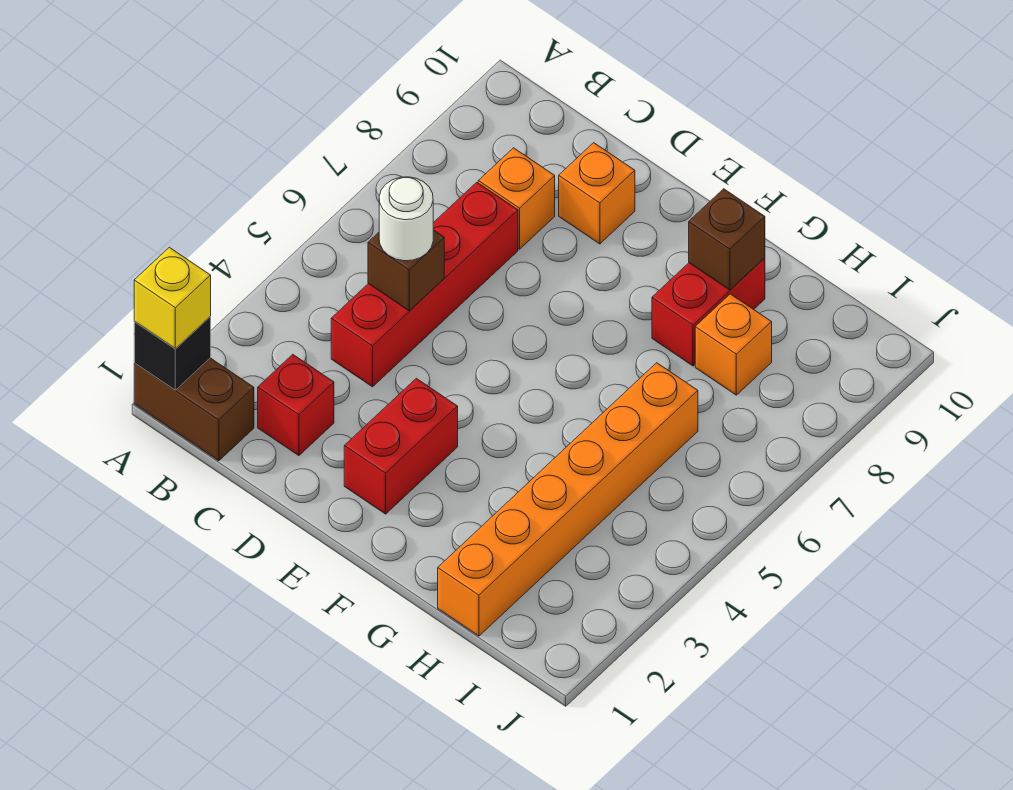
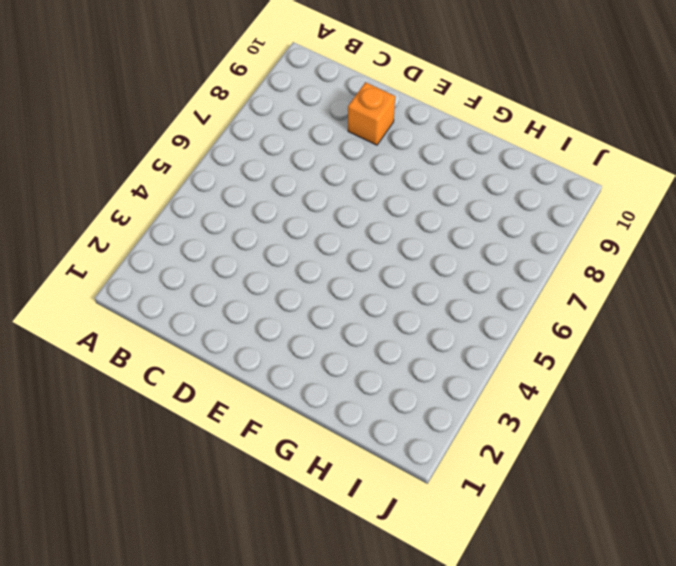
none -> brown 1x2 brick [134,358,254,461]
none -> red 1x1 brick [258,354,334,456]
none -> red 1x4 brick [331,182,518,387]

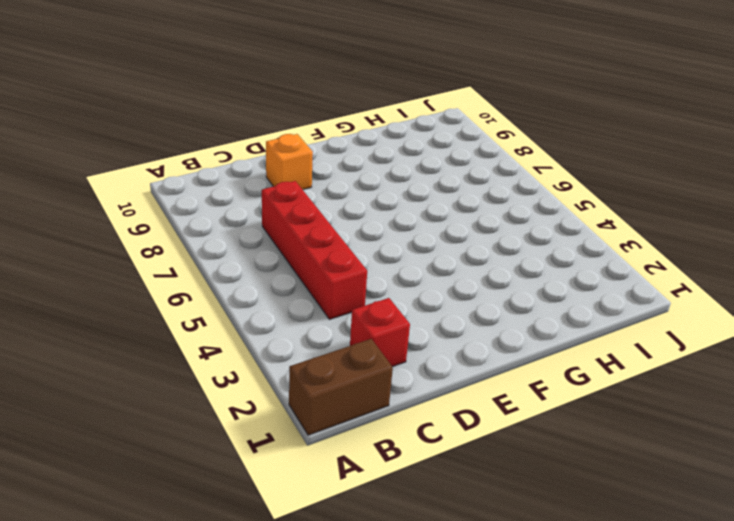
none -> orange 1x1 brick [478,148,555,249]
none -> red 1x2 brick [344,378,458,514]
none -> red 1x2 brick [652,258,765,366]

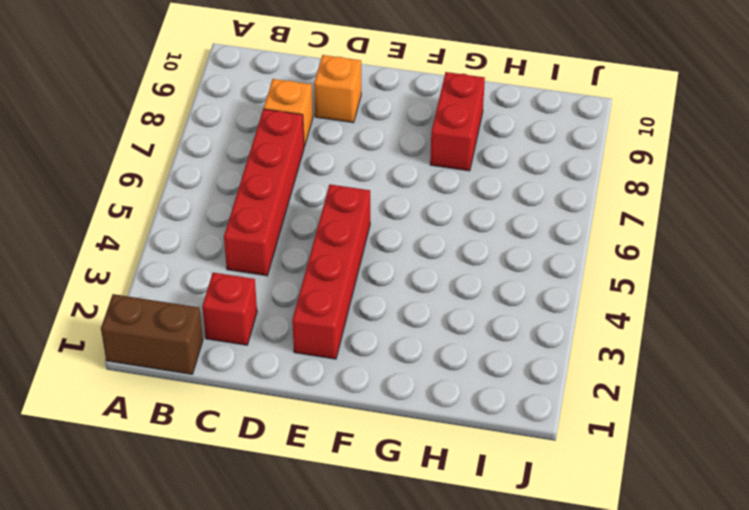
red 1x4 brick [292,184,370,359] -> red 1x2 brick [344,378,458,514]
none -> orange 1x6 brick [438,363,698,636]
none -> orange 1x1 brick [695,294,772,395]
none -> black 1x1 brick [134,317,211,390]

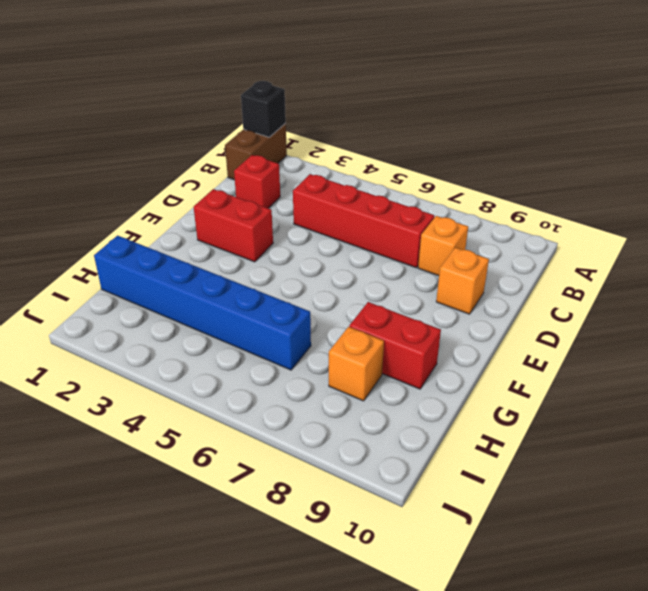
blue 1x6 brick [94,236,311,370] -> orange 1x6 brick [438,363,698,636]
none -> brown 1x1 brick [368,230,444,311]
none -> brown 1x1 brick [689,189,765,290]
none -> yellow 1x1 brick [134,247,211,349]

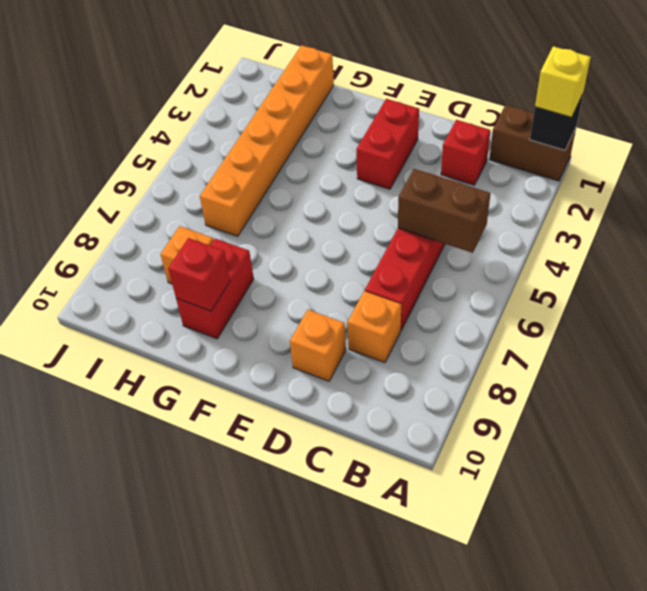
brown 1x2 brick [398,169,491,253] -> brown 1x1 brick [368,230,444,311]
red 1x1 brick [168,238,230,311] -> brown 1x1 brick [689,189,765,290]
none -> white 1x1 round brick [379,177,433,261]

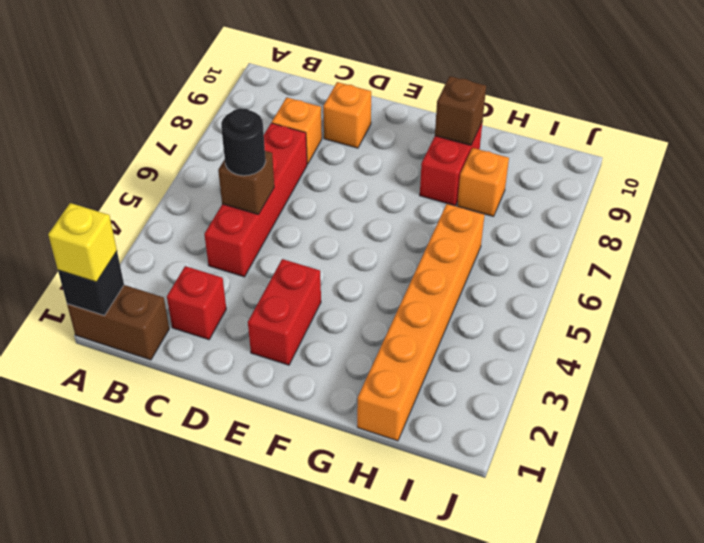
black 1x1 round brick [221,108,266,176] -> white 1x1 round brick [379,177,433,261]

